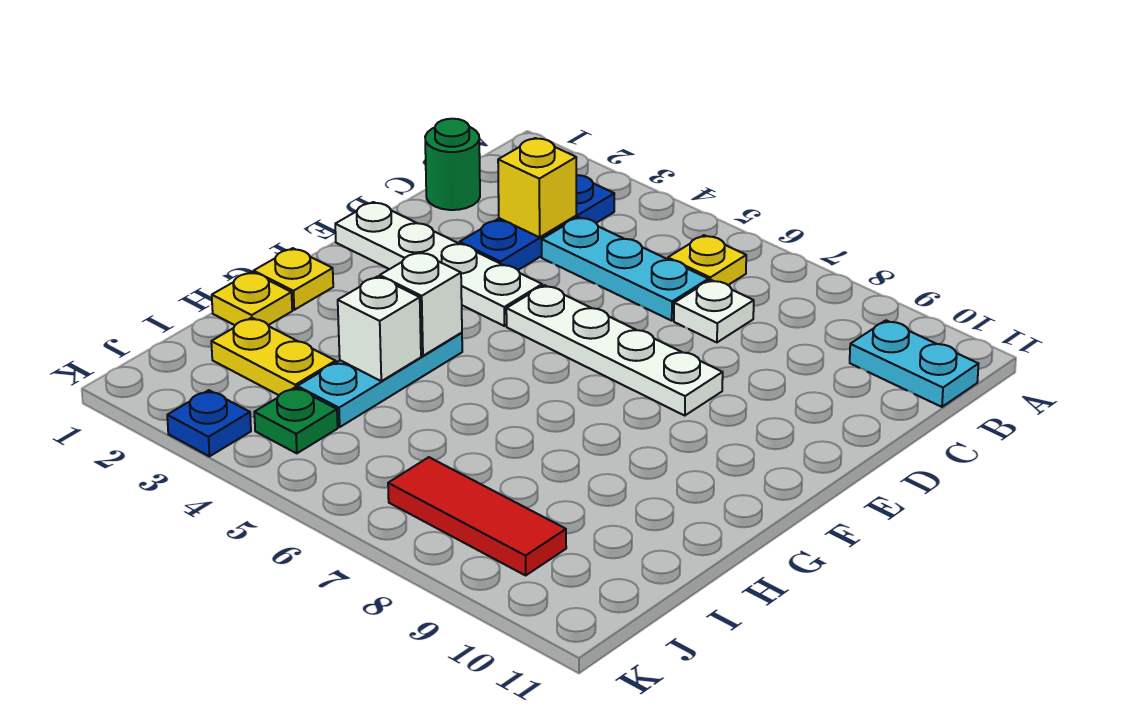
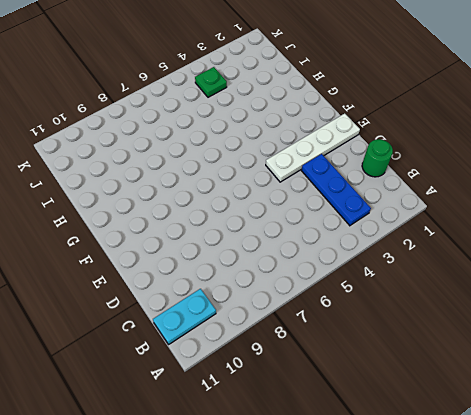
none -> yellow 1x1 plate [668,235,746,285]
none -> cyan 1x3 plate [542,217,709,321]
none -> white 1x1 plate [674,280,754,342]

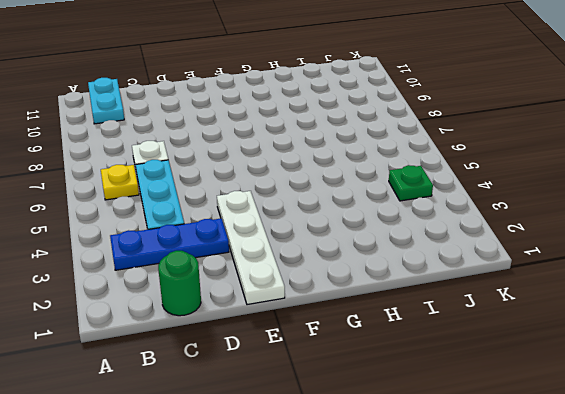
none -> white 1x4 plate [506,285,723,416]
none -> yellow 1x1 plate [254,248,333,310]
none -> cyan 1x3 plate [297,333,462,427]

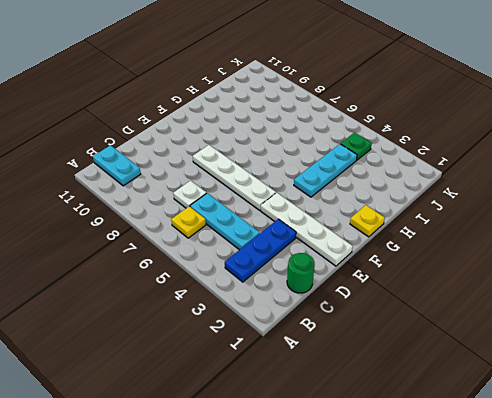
none -> yellow 1x1 plate [212,272,292,325]
none -> yellow 1x2 plate [211,318,336,395]
none -> red 1x3 tile [388,457,566,575]

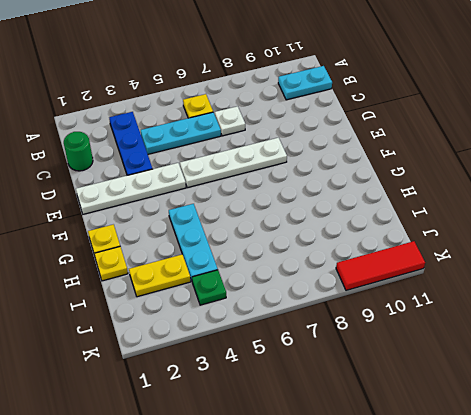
red 1x3 tile [336,241,425,290] -> red 1x3 tile moved to [388,457,566,575]
none -> blue 1x1 plate [167,390,251,456]
none -> yellow 1x1 brick [498,138,576,237]
none -> white 1x1 brick [380,252,462,356]

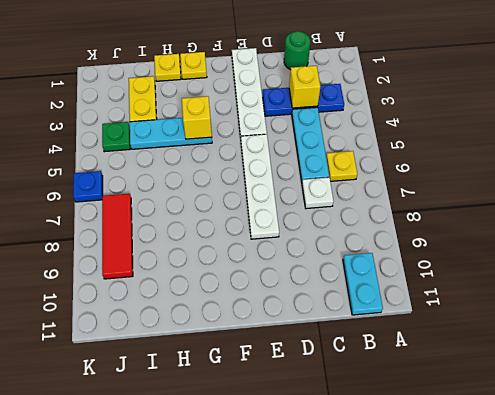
yellow 1x1 brick [182,96,212,139] -> white 1x1 brick [380,252,462,356]
blue 1x1 plate [73,171,103,202] -> blue 1x1 plate moved to [167,390,251,456]
none -> white 1x1 brick [338,276,421,381]

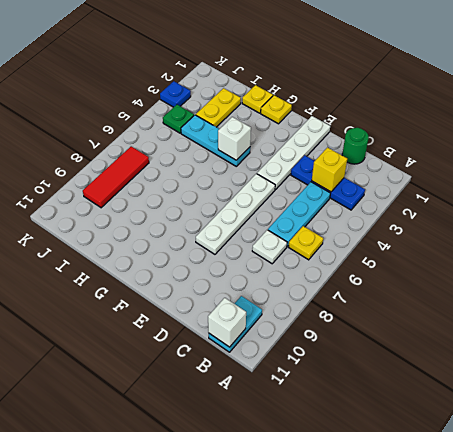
white 1x1 brick [208,298,246,347] -> white 1x1 brick moved to [338,276,421,381]

